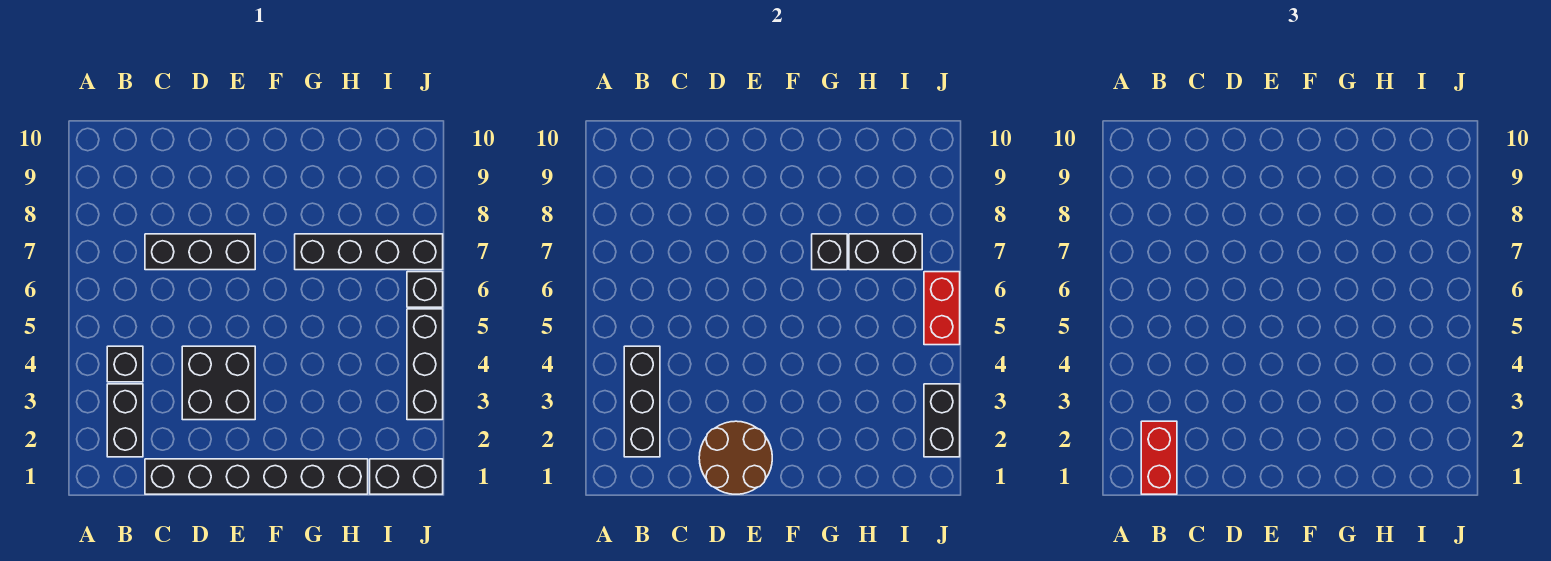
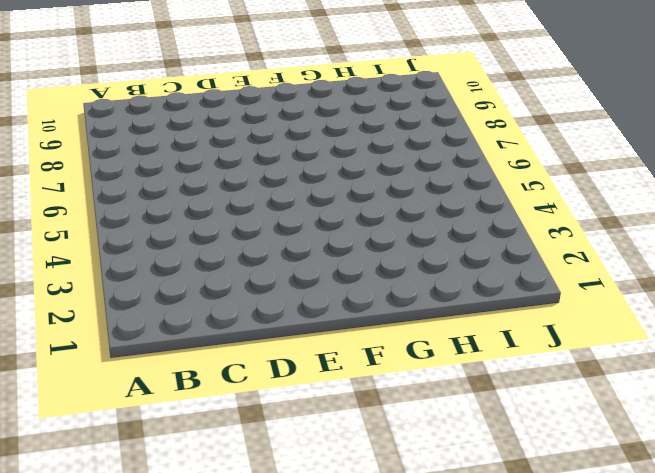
none -> black 1x2 brick [107,384,143,457]
none -> black 1x1 brick [107,346,143,382]
none -> black 1x6 brick [145,459,368,494]

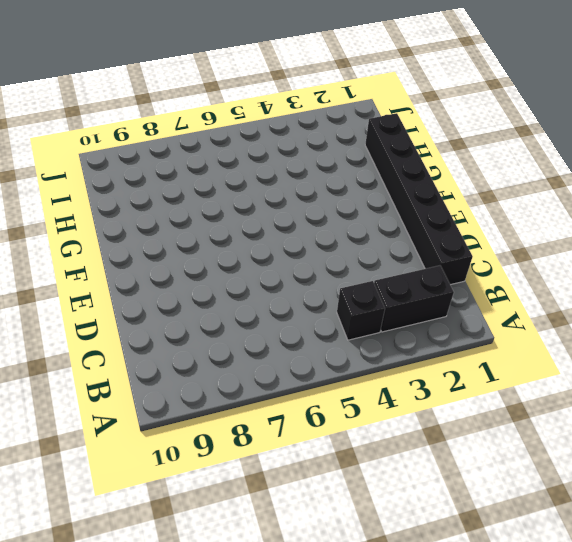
none -> black 1x3 brick [145,234,255,270]
none -> black 2x2 brick [182,346,255,420]
none -> black 1x4 brick [295,234,443,270]

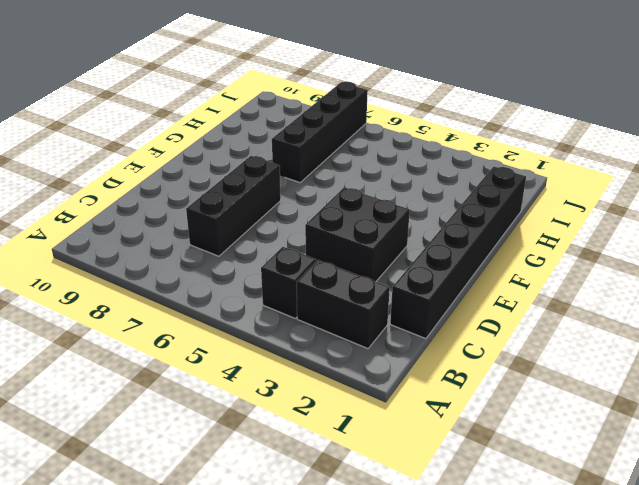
none -> black 1x2 brick [370,459,443,494]
none -> black 1x3 brick [407,309,443,420]
none -> black 1x1 brick [407,272,443,307]

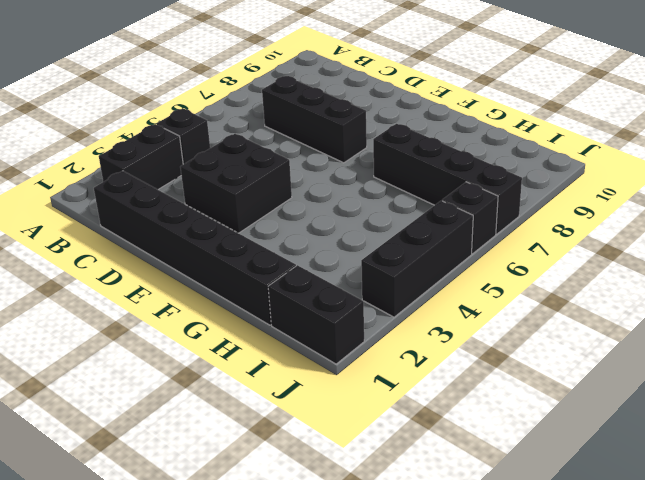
none -> black 1x3 brick [624,346,660,457]
none -> brown 2x2 round brick [699,421,772,494]
none -> black 1x1 brick [812,234,847,270]

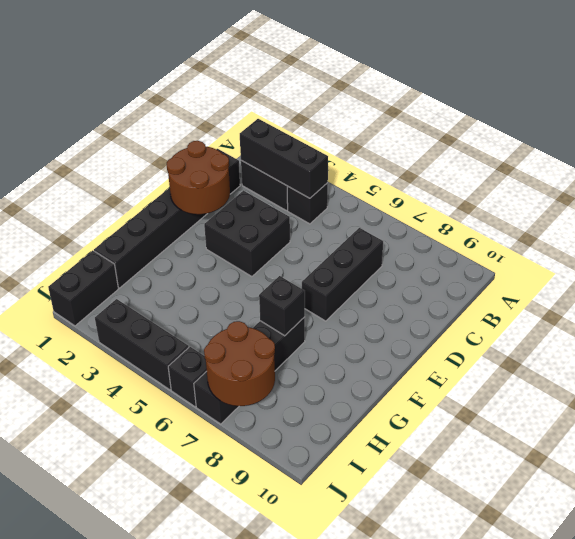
brown 2x2 round brick [204,321,275,406] -> black 1x2 brick [849,234,922,270]
none -> black 1x2 brick [924,384,960,457]
none -> red 1x2 brick [924,272,960,345]
none -> red 1x2 brick [1141,421,1177,494]

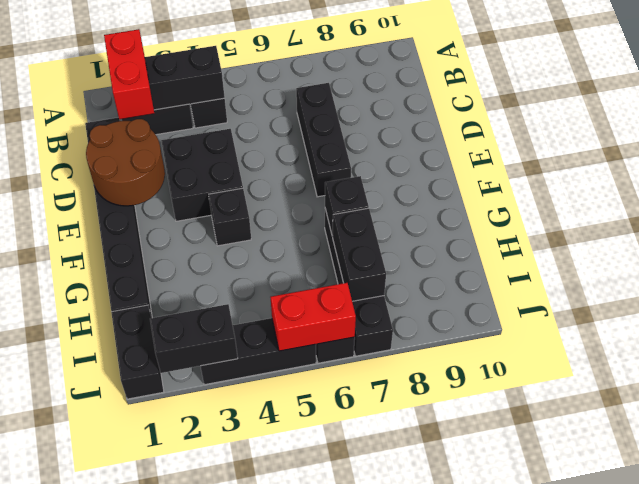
red 1x2 brick [104,29,154,119] -> red 1x2 brick turned to [1141,421,1177,494]
black 1x1 brick [209,188,251,246] -> none

